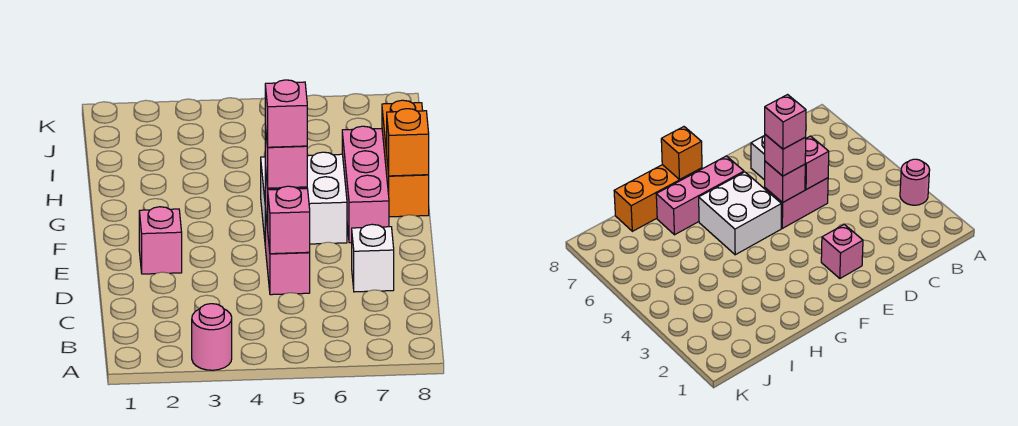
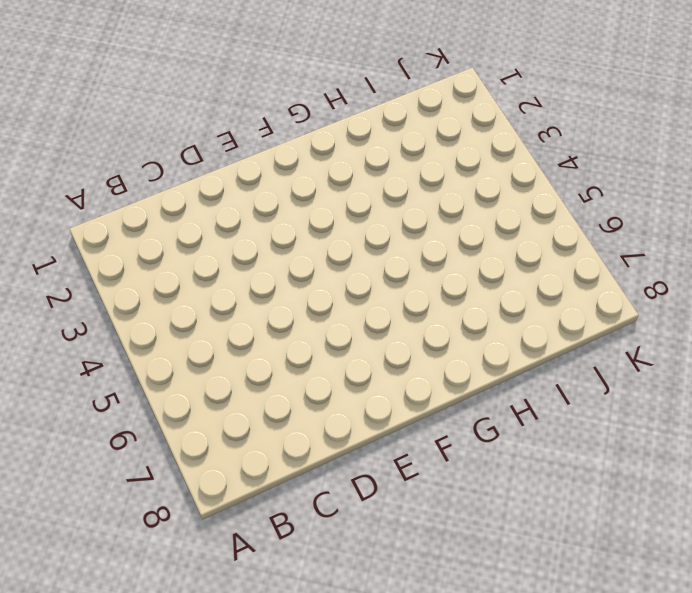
none -> pink 1x1 round brick [192,304,232,370]
none -> pink 1x2 brick [265,209,310,295]
none -> white 1x1 brick [352,224,394,292]

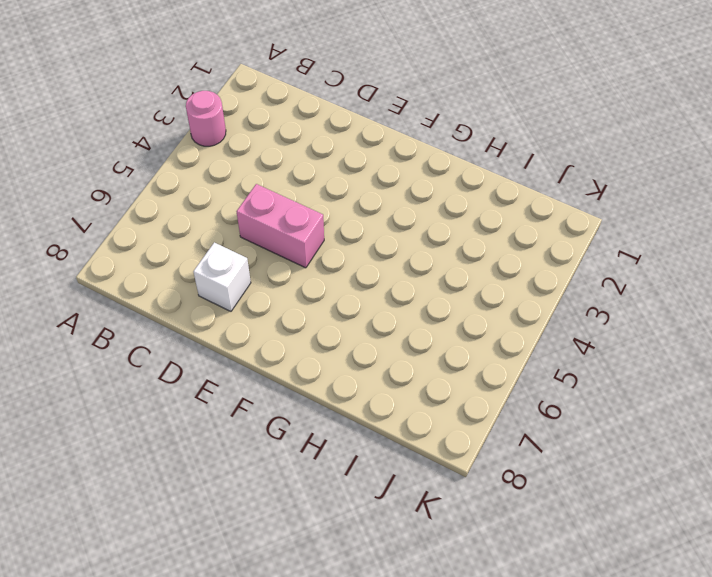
none -> pink 1x1 brick [139,207,182,274]
none -> white 2x2 brick [261,152,347,244]
none -> pink 1x3 brick [342,126,389,243]

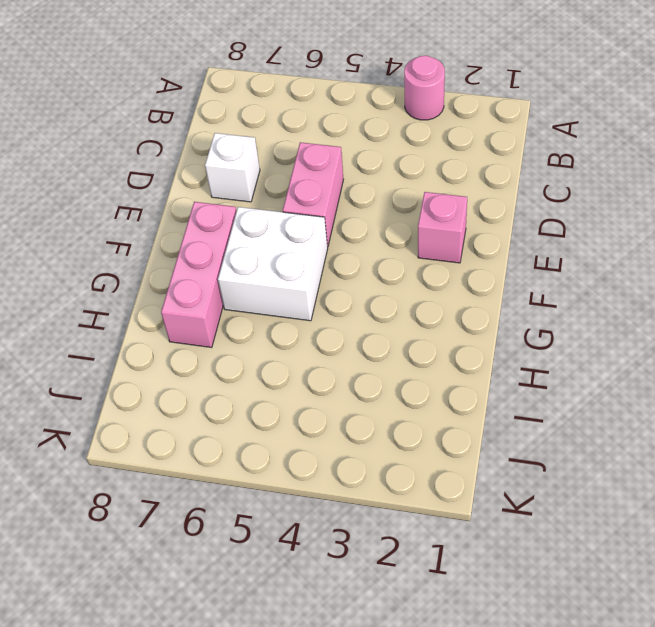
none -> orange 1x3 brick [382,100,429,217]
none -> pink 1x1 brick [268,186,310,254]
none -> pink 1x1 brick [765,161,805,203]

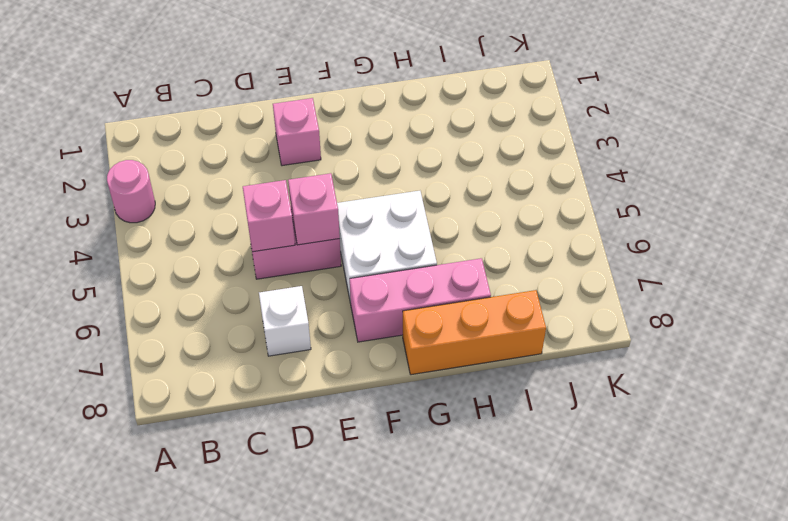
none -> orange 1x1 brick [387,109,429,176]
none -> pink 1x1 brick [265,127,307,188]
none -> pink 1x1 brick [265,80,307,147]

